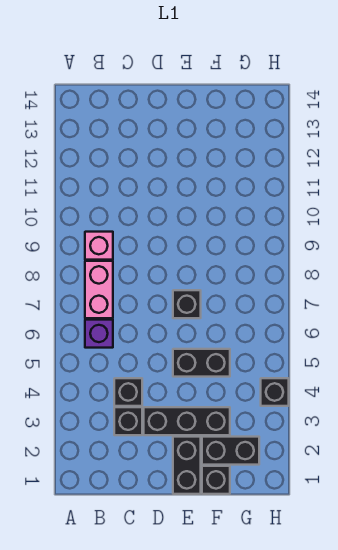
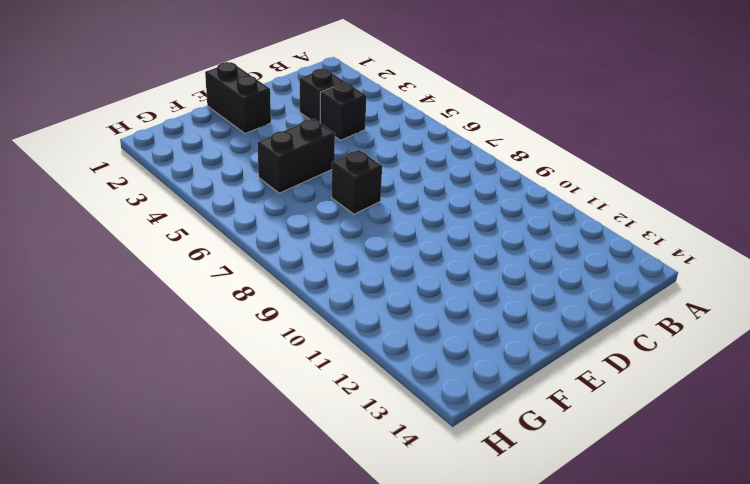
none -> purple 1x1 brick [85,320,113,348]
none -> pink 1x2 brick [85,261,113,318]
none -> pink 1x1 brick [85,232,113,260]

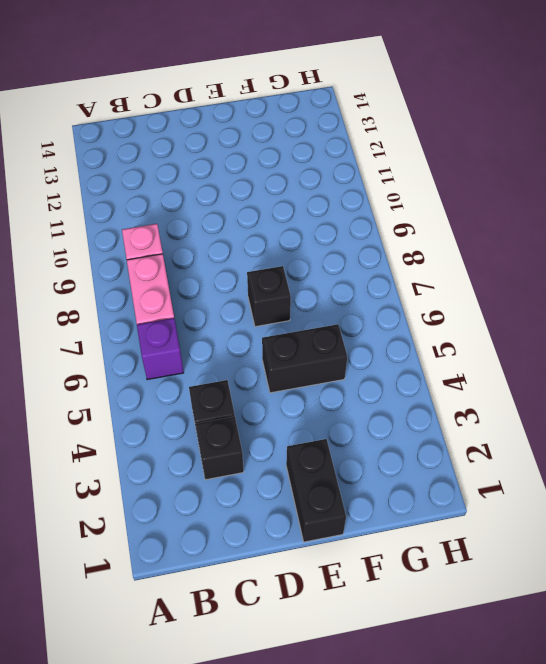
none -> black 1x3 brick [144,407,230,435]
none -> black 1x1 brick [202,466,230,494]
none -> black 1x2 brick [202,437,259,465]

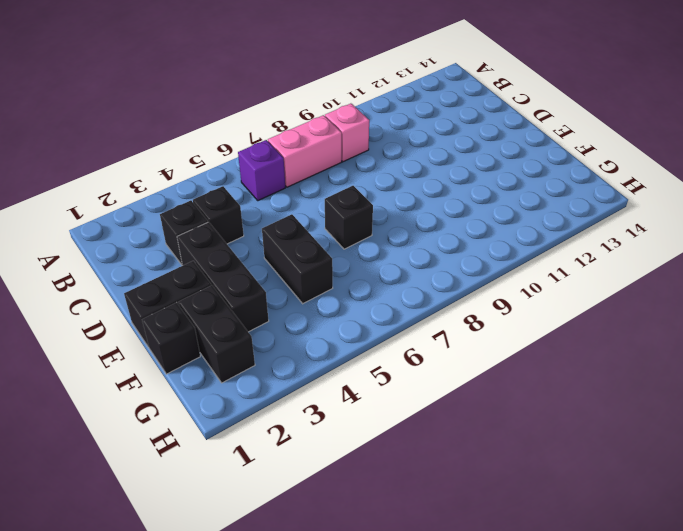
none -> black 1x1 brick [261,378,289,406]

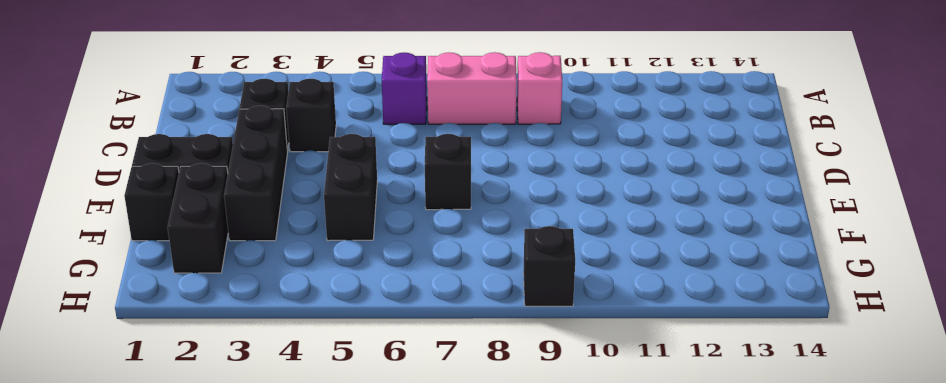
black 1x1 brick [523,226,575,306] -> black 1x1 brick moved to [261,378,289,406]

